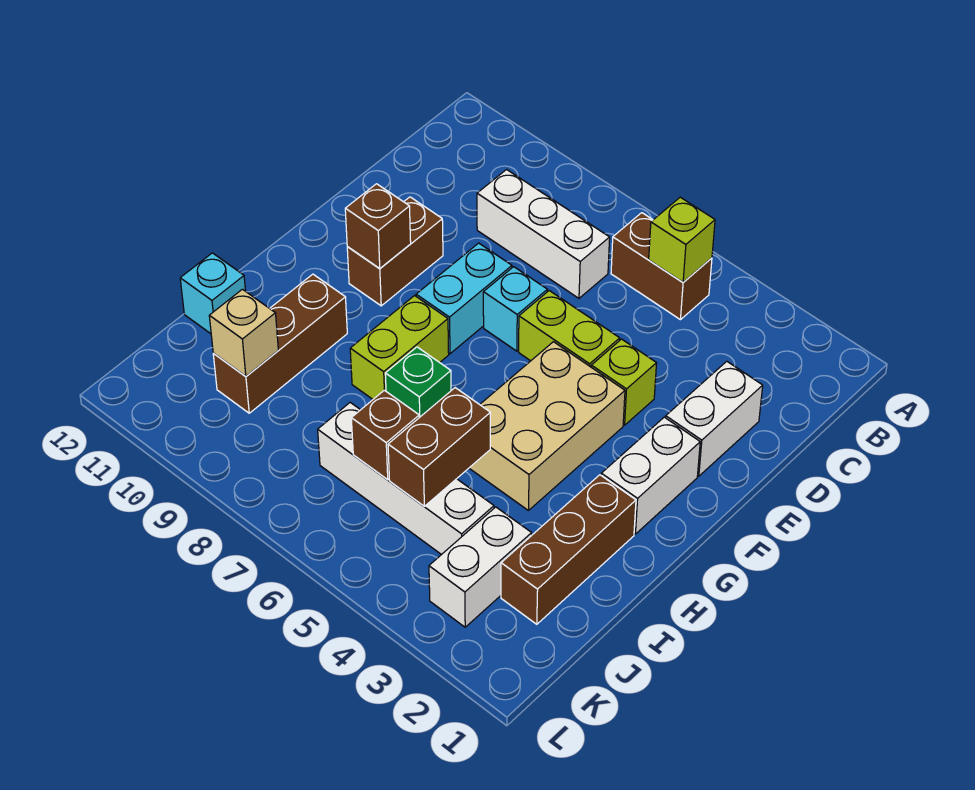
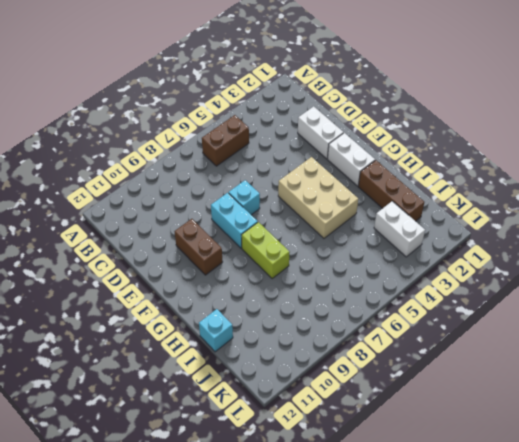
none -> white 1x3 brick [477,170,610,298]
none -> lime 1x1 brick [591,339,657,425]
none -> lime 1x2 brick [519,291,620,367]

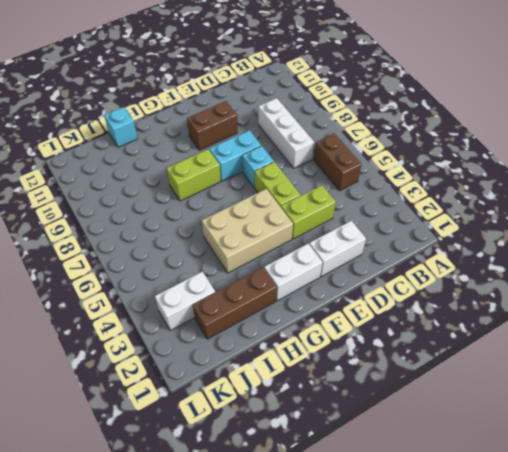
lime 1x2 brick [281,185,336,239] -> lime 1x1 brick [591,339,657,425]
none -> green 1x1 brick [385,347,451,418]
none -> brown 1x3 brick [213,274,347,413]
none -> white 1x4 brick [318,403,494,555]

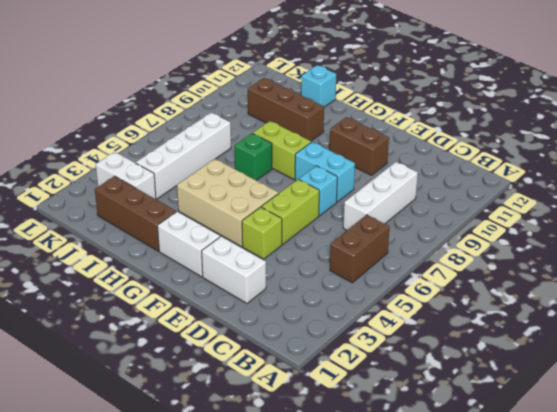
none -> lime 1x1 brick [649,197,715,282]
none -> brown 1x1 brick [345,184,411,269]
none -> brown 1x2 brick [388,388,490,506]

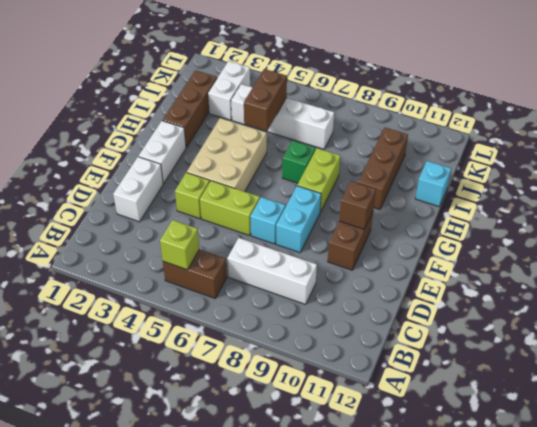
none -> brown 1x1 brick [351,390,419,480]
none -> tan 1x1 brick [209,289,278,376]

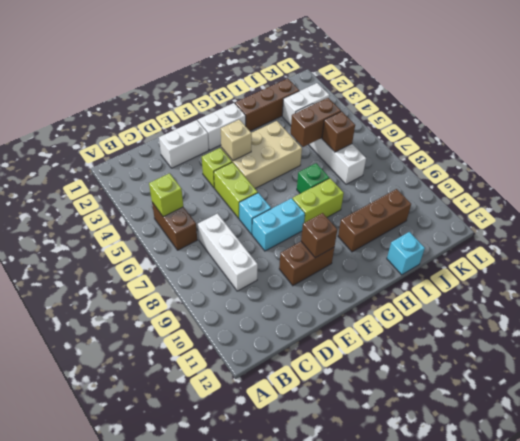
tan 1x1 brick [221,120,252,161] -> tan 1x1 brick moved to [209,289,278,376]

